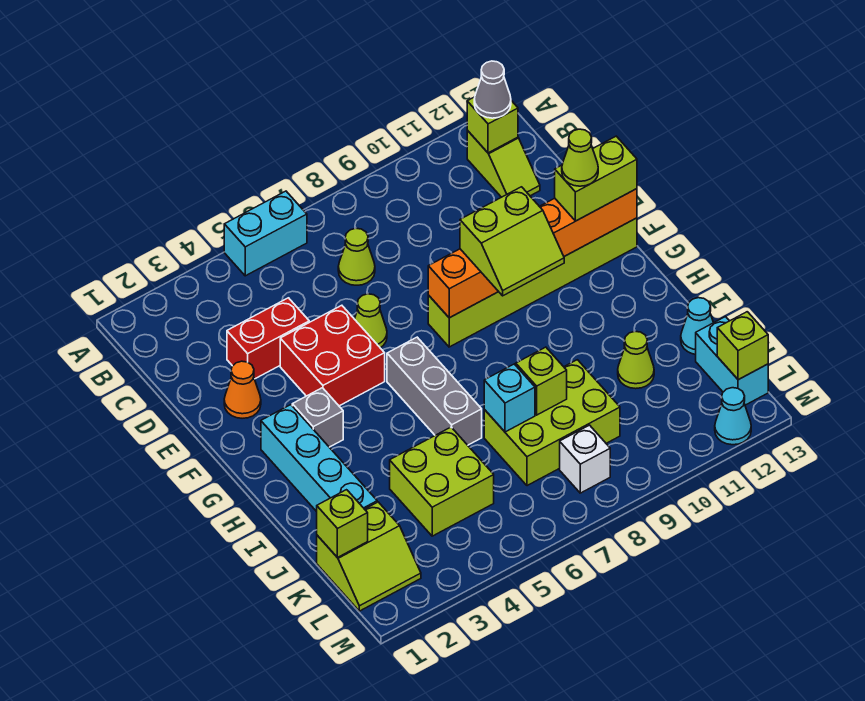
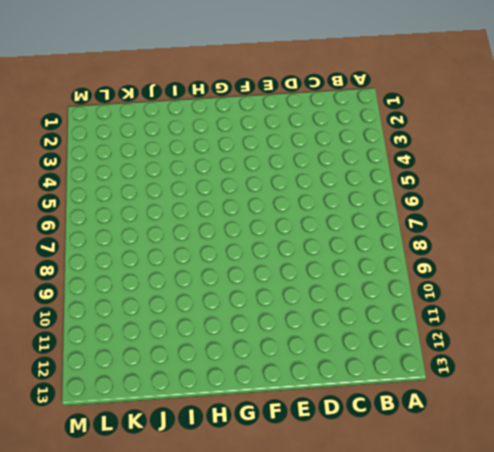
none -> cyan 1x2 brick [224,191,307,276]
none -> lime 1x2 slope [467,130,540,197]
none -> lime 1x1 cone [338,228,375,285]

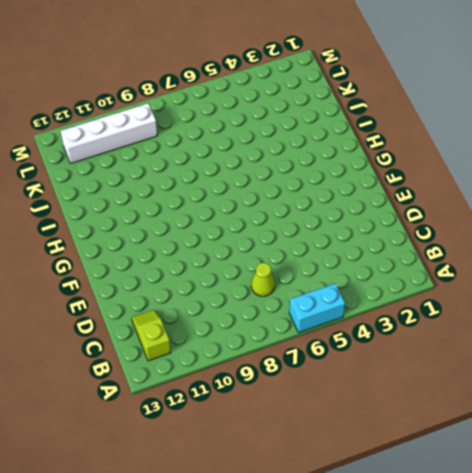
white 1x4 brick [61,104,157,164] -> none
none -> red 1x2 brick [227,298,309,379]
none -> orange 1x1 cone [224,361,261,418]
none -> red 2x2 brick [280,305,385,406]

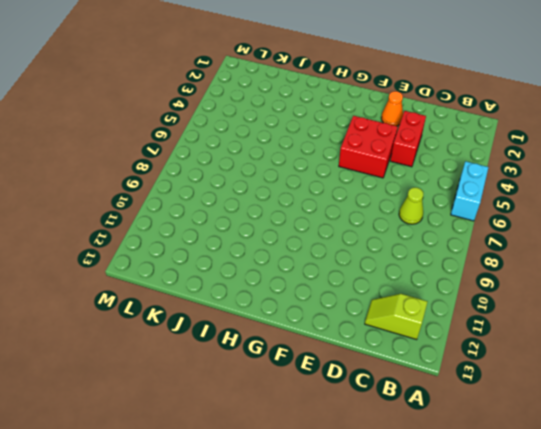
none -> lime 1x1 cone [355,294,387,348]
none -> lime 1x6 brick [428,218,637,347]
none -> cyan 1x4 brick [261,405,377,512]

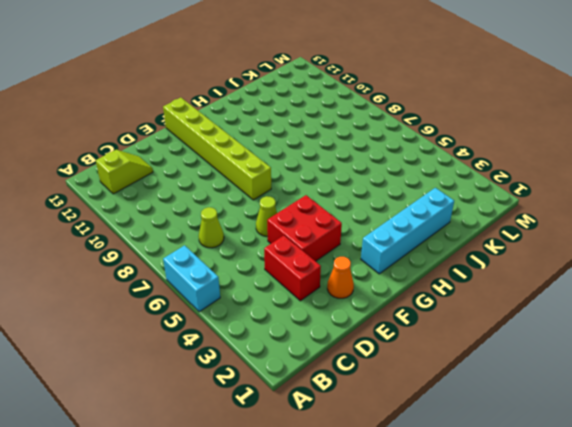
none -> grey 1x1 brick [292,388,343,447]
none -> grey 1x3 brick [387,337,482,445]
none -> lime 2x2 brick [390,427,494,536]

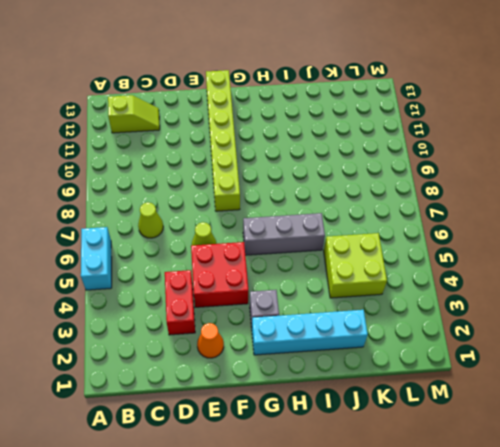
none -> lime 2x3 brick [484,360,620,486]
none -> lime 1x1 cone [618,331,654,389]
none -> cyan 1x1 cone [681,298,713,354]

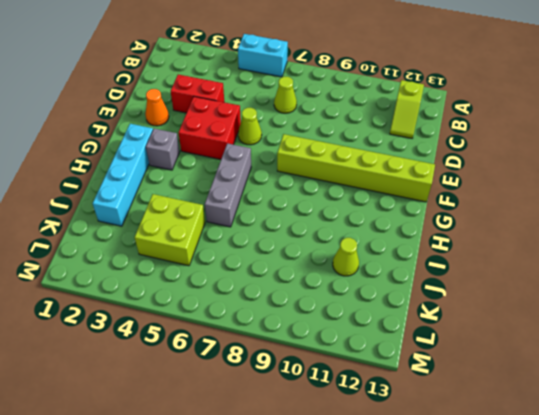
none -> lime 2x3 brick [484,360,620,486]
none -> cyan 1x1 cone [681,298,713,354]
none -> lime 2x2 slope [317,502,421,611]

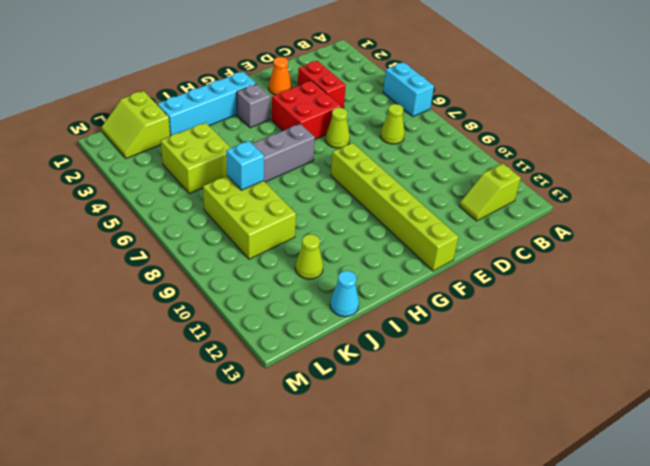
none -> cyan 1x2 brick [696,317,768,405]
none -> white 1x1 brick [560,425,610,493]
none -> cyan 1x1 cone [715,388,751,445]

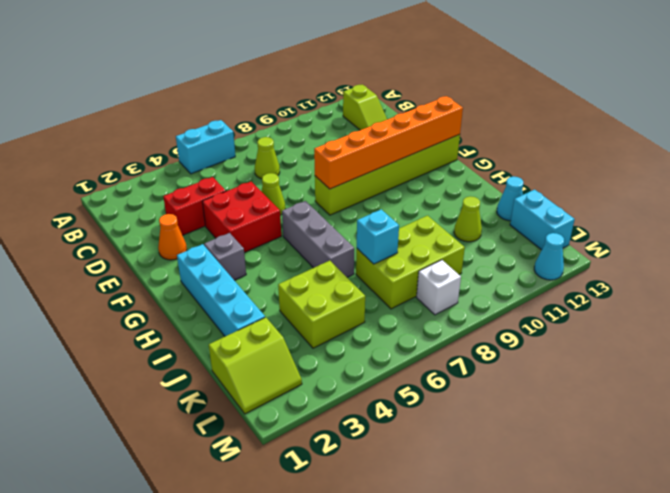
none -> lime 1x1 brick [467,97,518,153]
none -> lime 1x1 brick [516,347,567,415]
none -> lime 1x1 brick [317,490,368,557]

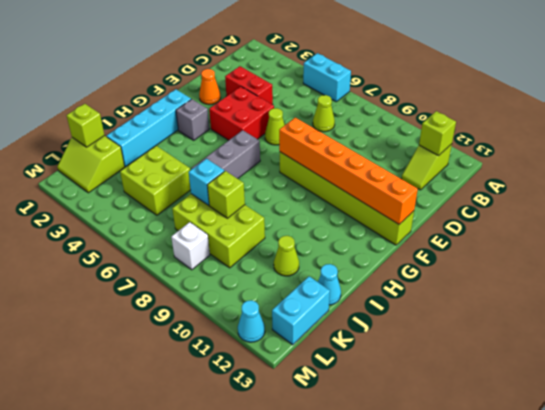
none -> lime 1x1 brick [717,312,768,380]
none -> grey 1x1 cone [474,61,511,118]
none -> lime 2x2 slope [460,187,564,296]

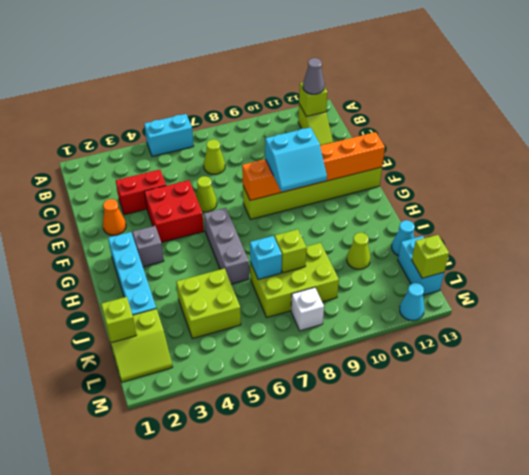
cyan 2x2 slope [265,127,327,192] -> lime 2x2 slope [460,187,564,296]
none -> lime 1x2 brick [555,136,637,221]
none -> lime 1x1 cone [562,129,598,186]

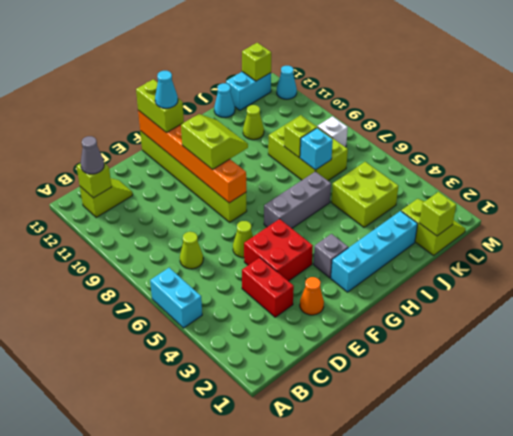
cyan 1x1 cone [155,71,178,108] -> lime 1x1 cone [562,129,598,186]

